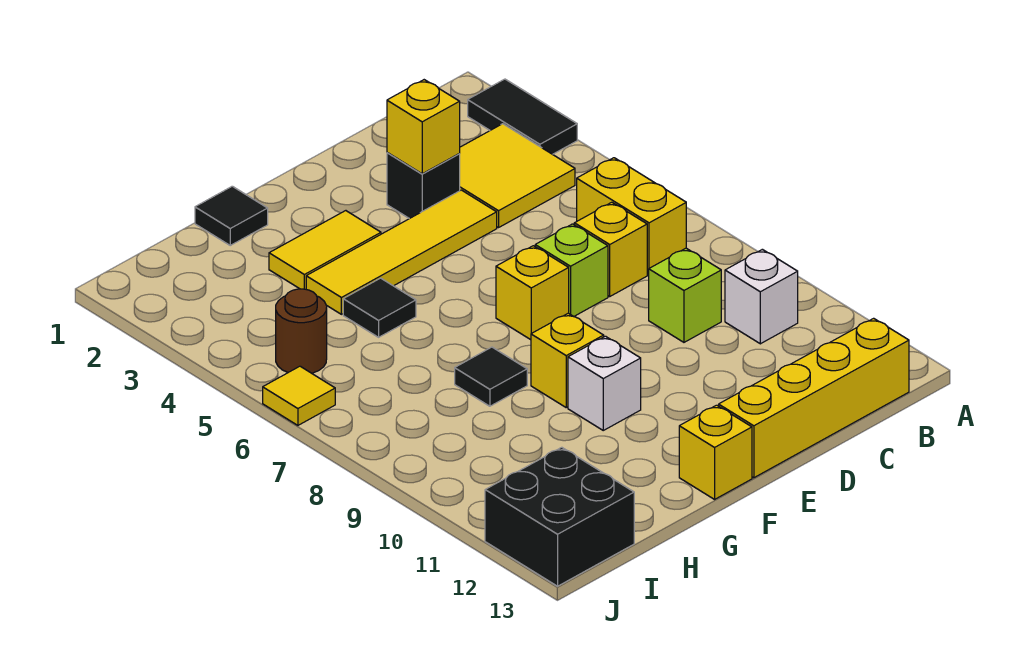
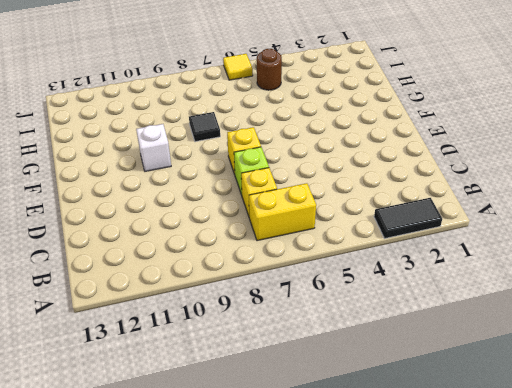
none -> yellow 2x2 tile [459,124,575,228]
none -> white 1x1 brick [725,249,798,344]
none -> yellow 1x4 brick [719,318,909,478]

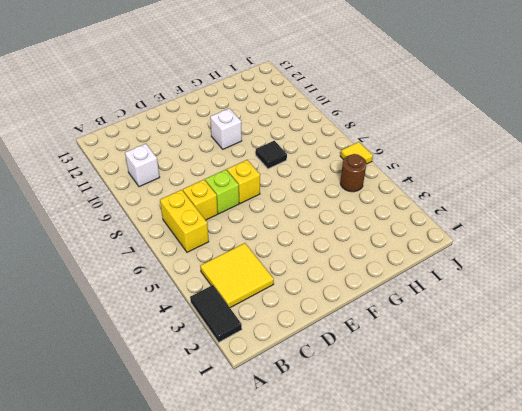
none -> yellow 1x4 brick [719,318,909,478]
none -> lime 1x1 brick [649,248,721,342]
none -> black 1x1 brick [387,153,460,219]

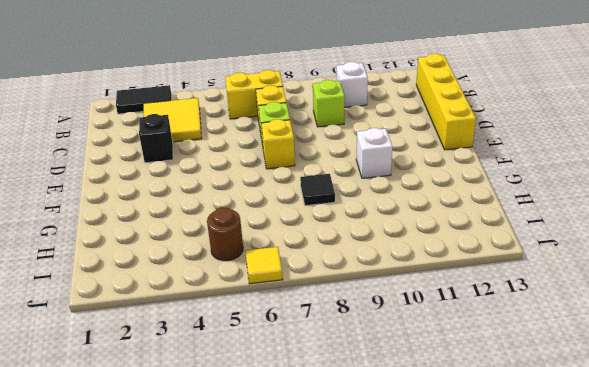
none -> yellow 1x4 tile [306,190,497,314]
none -> yellow 1x2 tile [269,211,381,289]
none -> yellow 1x1 brick [531,313,604,407]

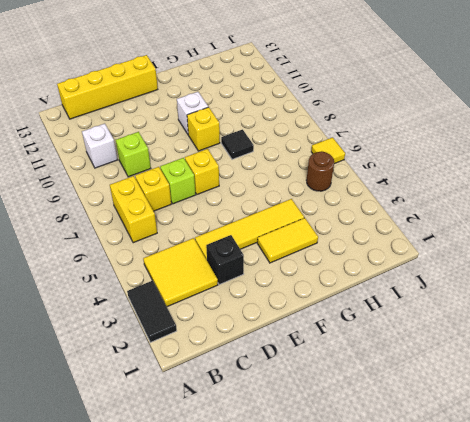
none -> yellow 1x1 brick [679,405,752,499]
none -> black 1x1 tile [195,186,268,245]
none -> black 1x1 tile [343,278,416,337]

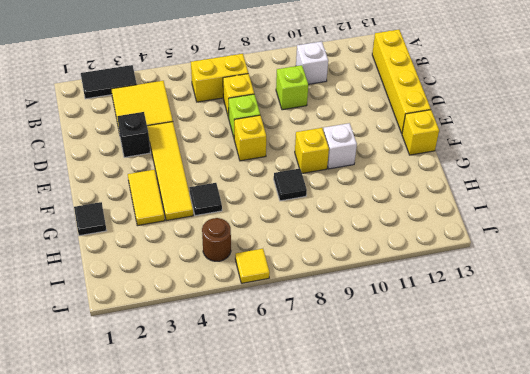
none -> black 2x2 brick [485,447,634,586]
none -> yellow 1x1 brick [387,80,460,174]

